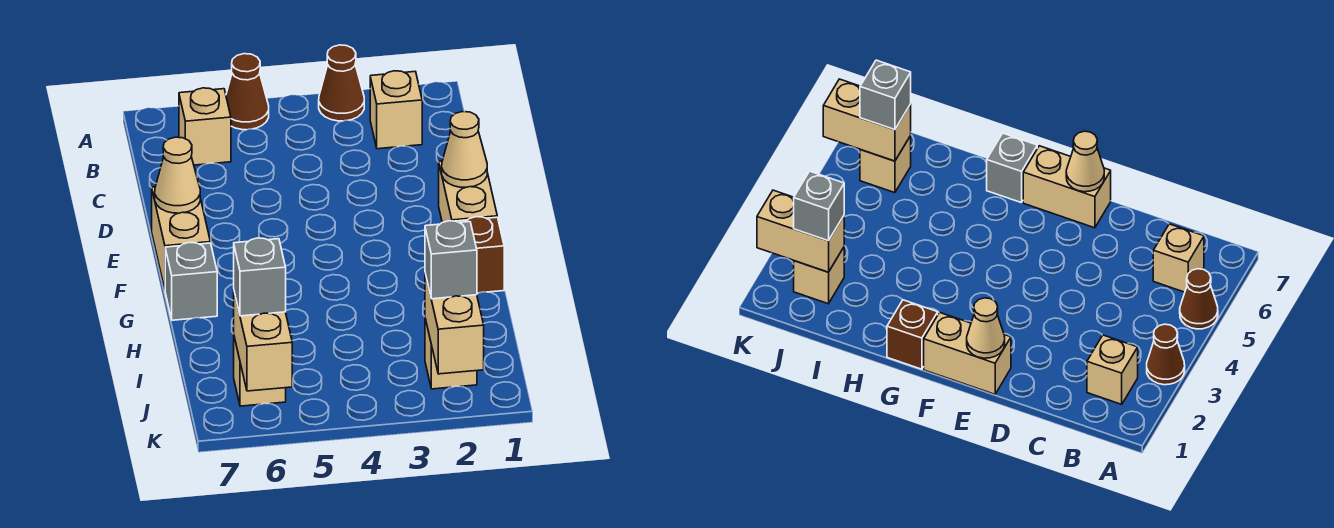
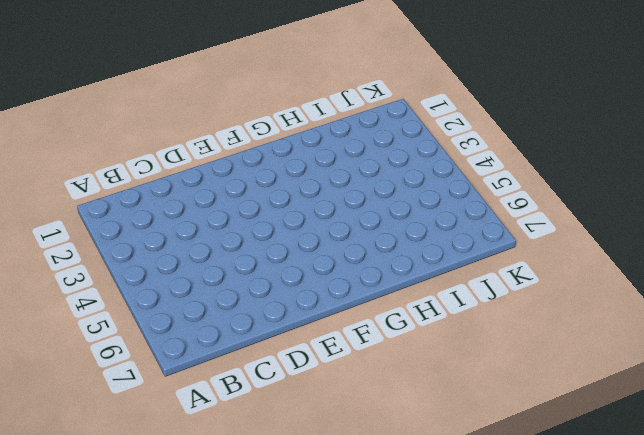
none -> brown 1x1 cone [319,45,364,121]
none -> brown 1x1 cone [226,54,269,130]
none -> tan 1x1 brick [370,71,422,149]

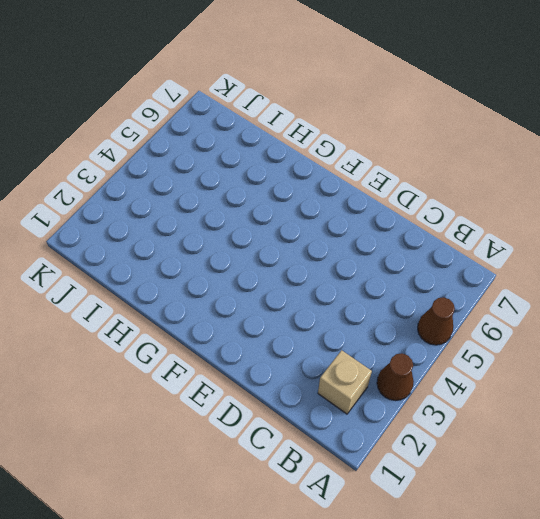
none -> tan 1x1 brick [179,88,231,165]
none -> tan 1x2 brick [439,161,497,222]
none -> tan 1x2 brick [152,187,210,289]

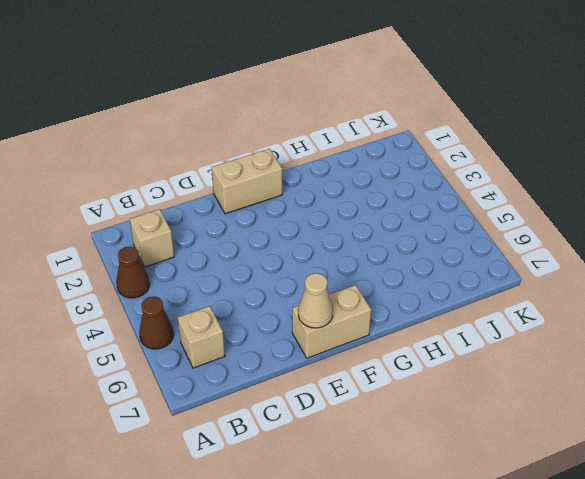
none -> brown 1x1 brick [456,217,504,293]
none -> grey 1x1 brick [165,242,217,320]
none -> tan 1x1 brick [425,319,477,389]

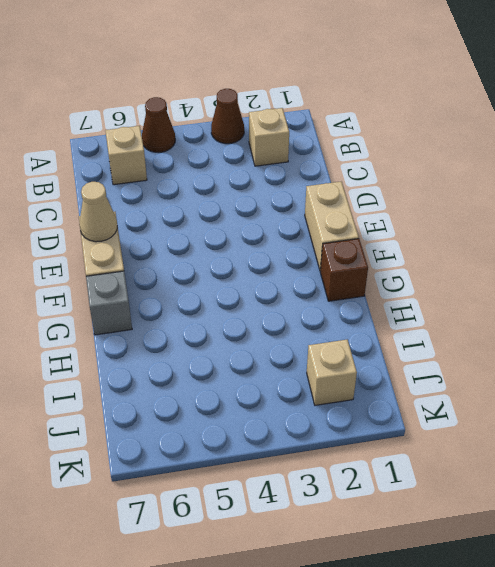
none -> tan 1x1 brick [234,337,286,406]
none -> tan 1x1 cone [442,112,487,187]
none -> tan 1x2 brick [425,273,484,374]

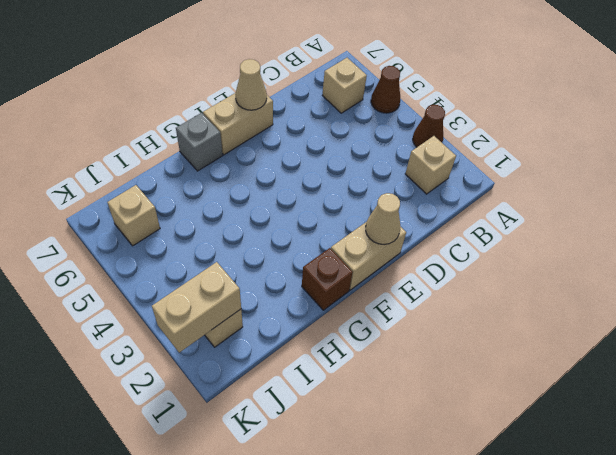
none -> tan 1x2 brick [234,292,292,391]
none -> grey 1x1 brick [425,221,477,299]
none -> grey 1x1 brick [234,238,286,316]

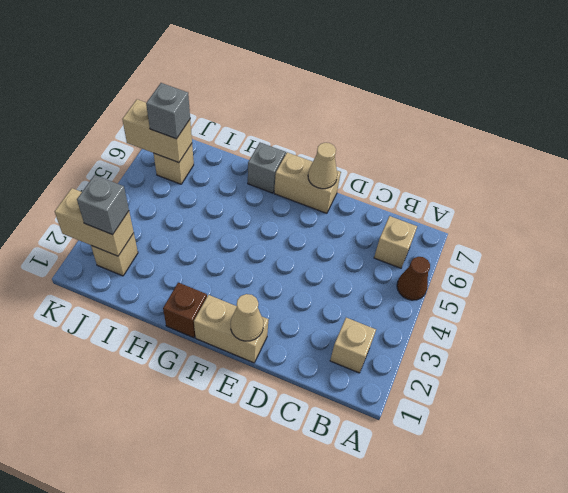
none -> brown 1x1 cone [319,45,364,121]

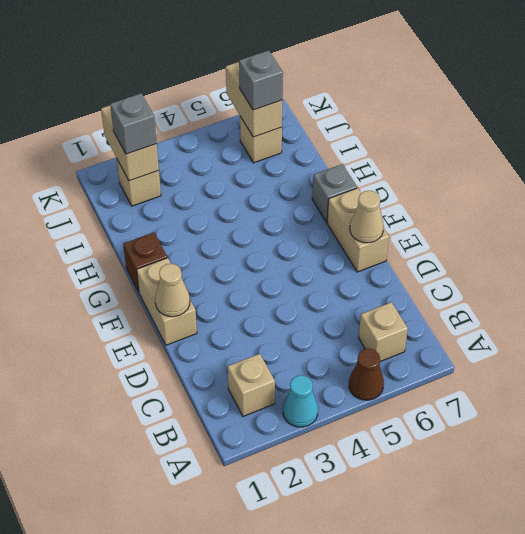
cyan 1x1 cone [283,375,318,427] -> brown 1x1 cone [319,45,364,121]

